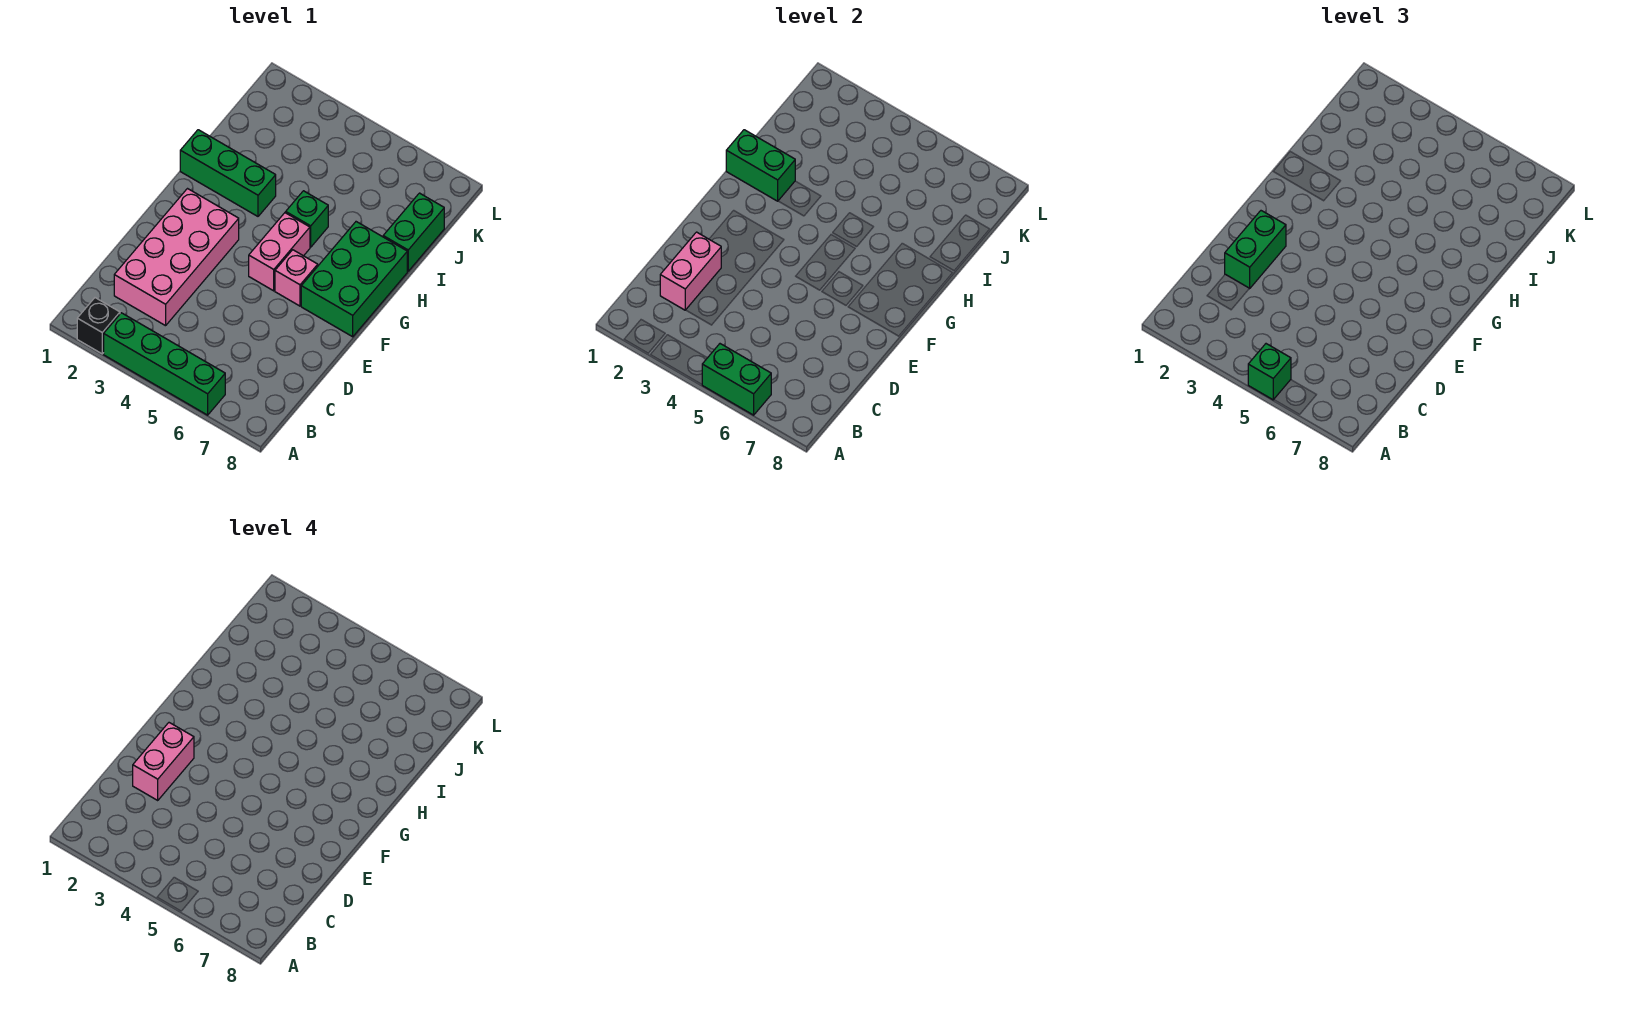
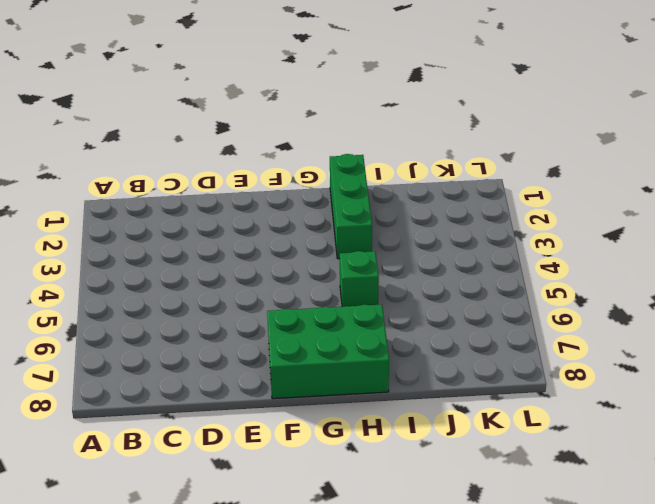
none -> black 1x1 brick [77,298,120,354]
none -> green 1x4 brick [104,313,225,415]
none -> pink 2x4 brick [114,189,239,326]

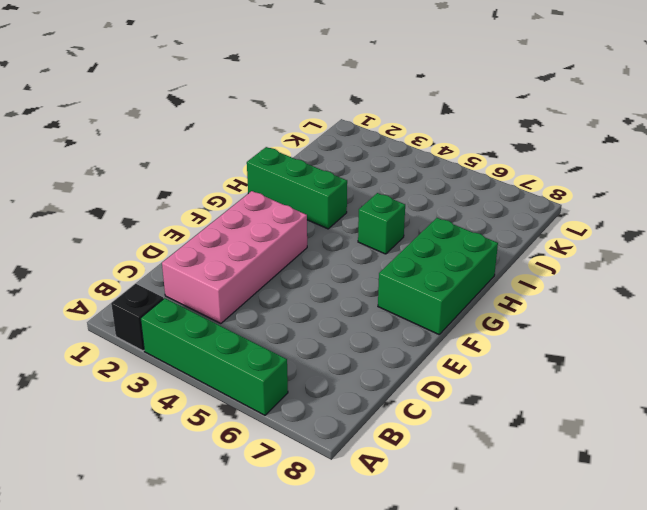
none -> pink 1x2 brick [249,213,310,291]
none -> pink 1x1 brick [275,250,318,306]
none -> green 1x2 brick [383,193,444,271]

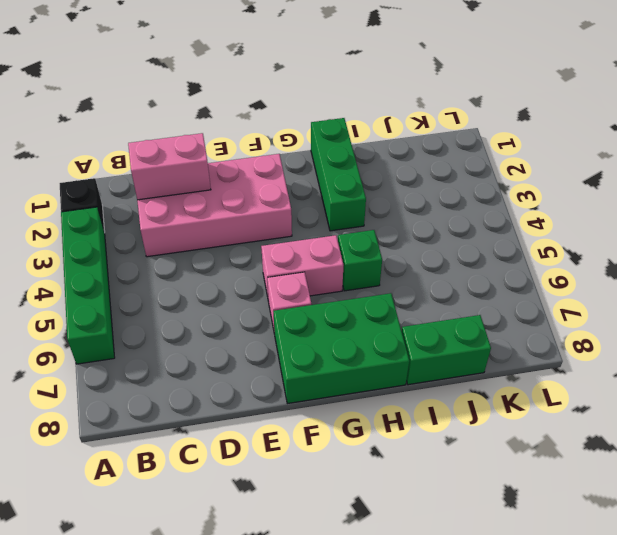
none -> green 1x2 brick [702,344,771,415]
none -> green 1x2 brick [726,130,795,201]
none -> green 1x1 brick [1248,344,1291,400]

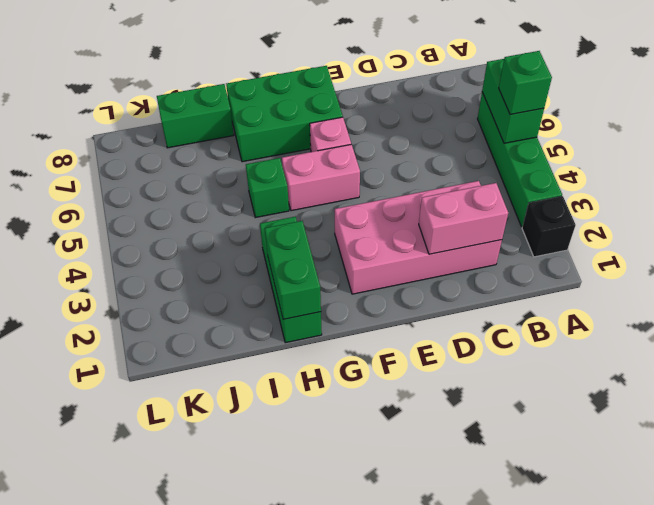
none -> green 1x2 brick [1225,211,1286,288]
none -> pink 1x2 brick [133,723,194,800]

